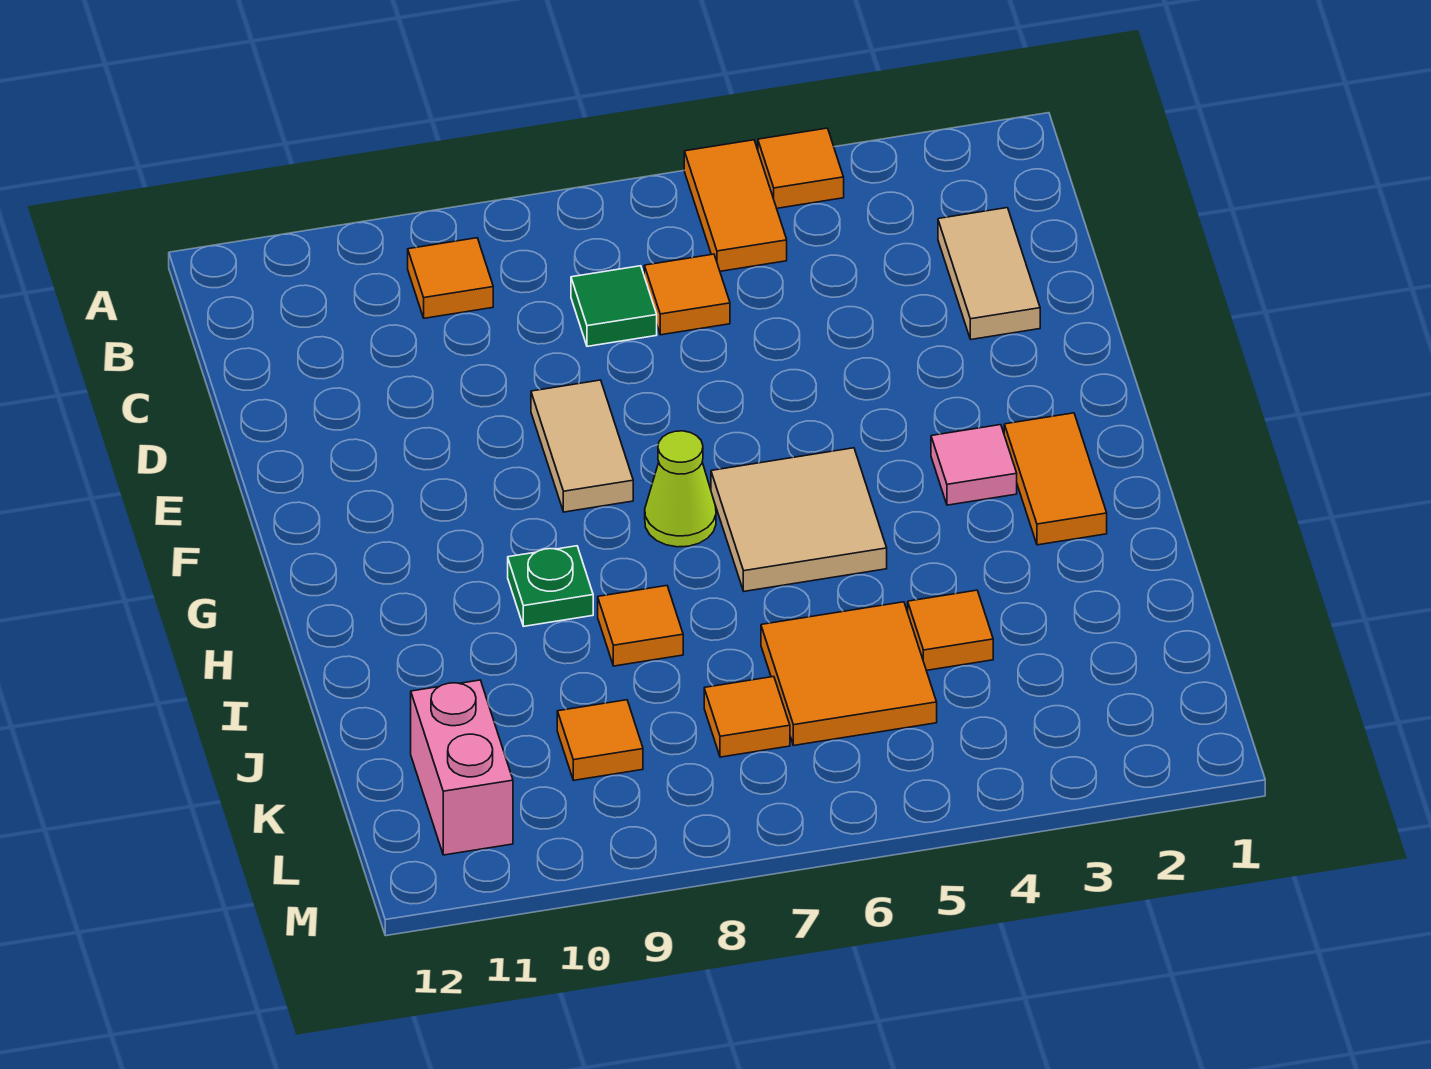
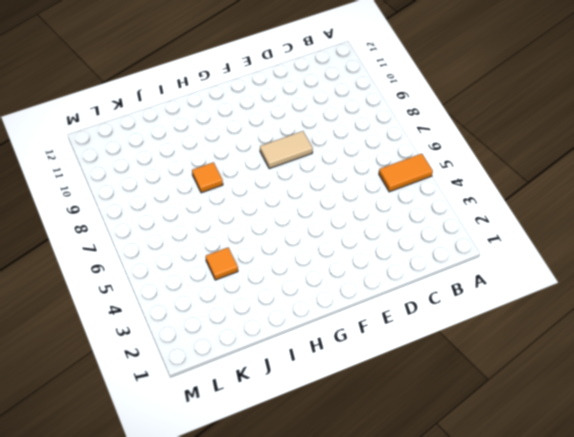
none -> orange 1x1 tile [758,128,844,208]
none -> orange 1x1 tile [408,238,493,318]
none -> tan 1x2 tile [938,208,1040,339]

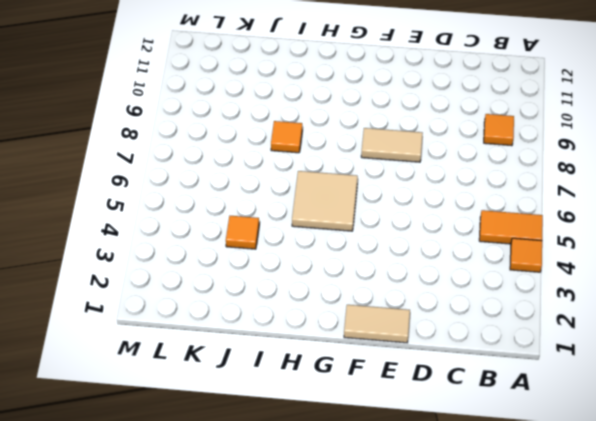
tan 1x2 tile [344,305,410,343] -> tan 1x2 tile moved to [938,208,1040,339]
none -> orange 1x1 tile [644,254,730,335]
none -> green 1x1 tile [571,266,657,346]
none -> orange 1x2 tile [1004,413,1107,545]

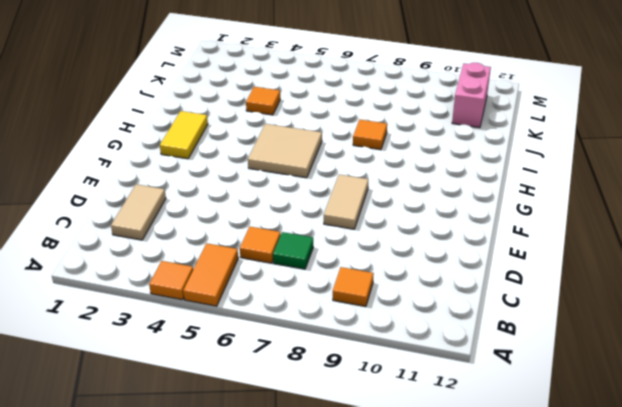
yellow 1x2 tile [160,111,208,159] -> orange 1x2 tile [1004,413,1107,545]
none -> pink 1x1 tile [931,425,1017,505]
none -> lime 1x1 cone [645,431,716,547]
none -> green 1x1 plate [508,546,593,626]

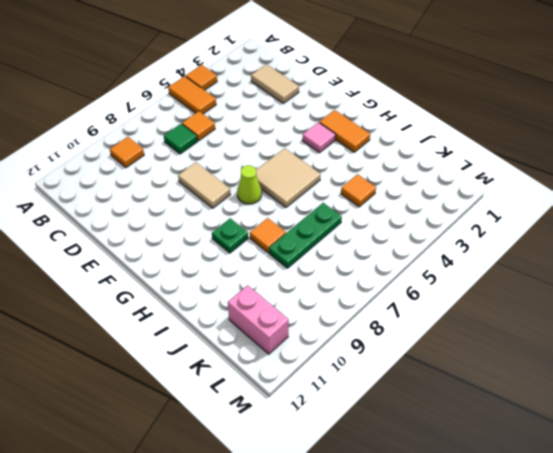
green 1x3 plate [269,203,342,268] -> orange 2x2 tile [761,602,937,745]
none -> orange 1x1 tile [704,677,790,757]
none -> orange 1x1 tile [557,700,643,780]

